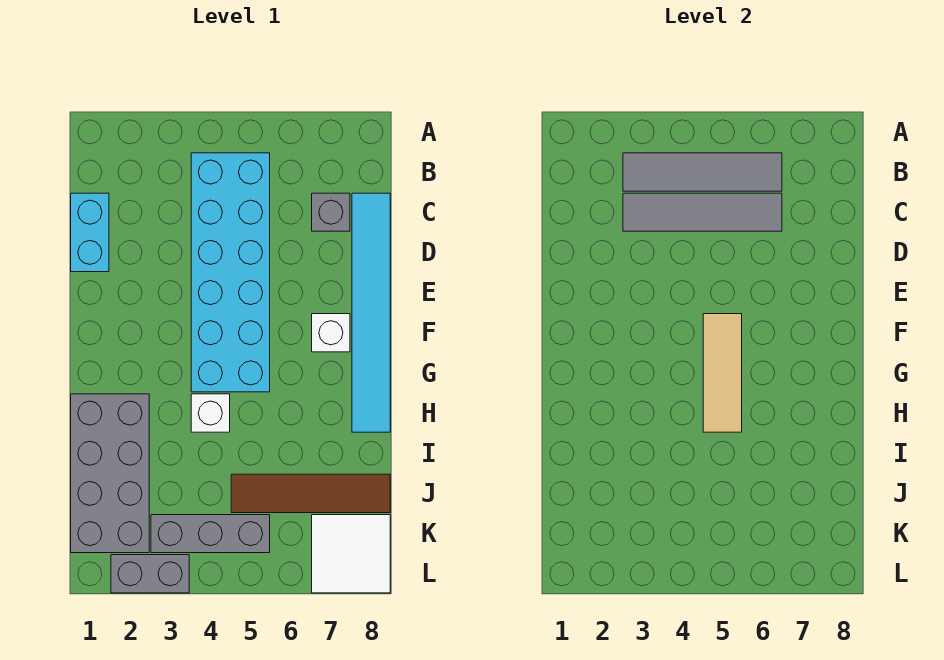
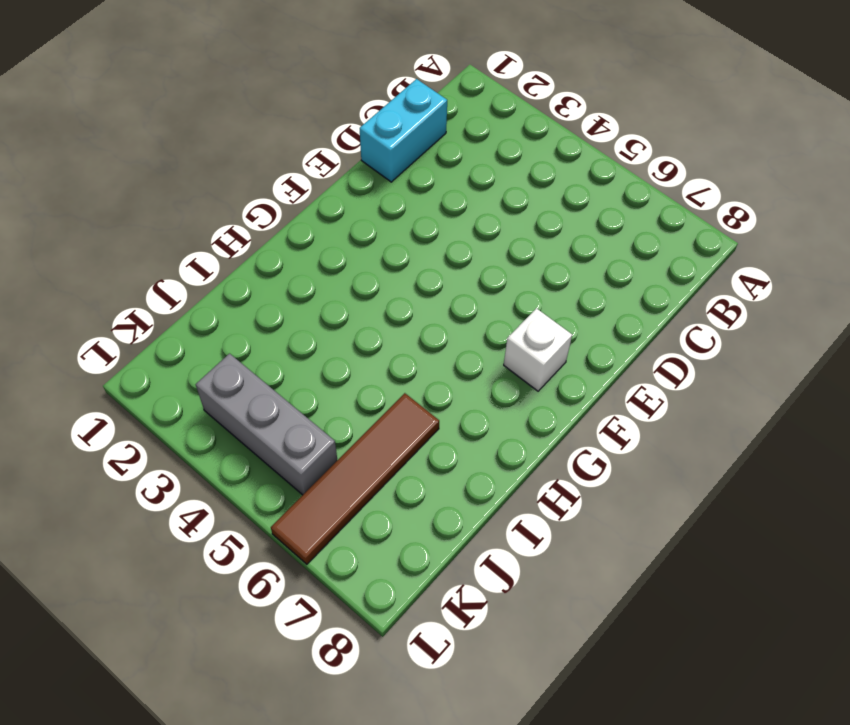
brown 1x4 tile [271,393,439,564] -> brown 1x4 tile turned to [231,474,390,513]
none -> cyan 2x6 brick [191,153,270,392]
none -> grey 1x1 brick [312,193,350,231]
none -> cyan 1x6 tile [352,193,390,432]

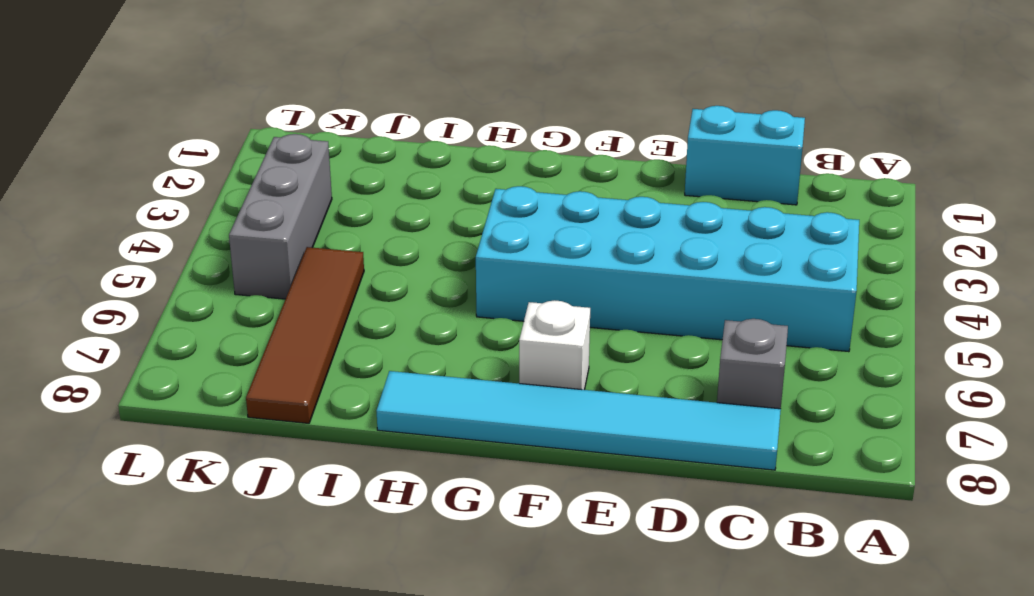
none -> grey 2x4 brick [71,394,149,553]
none -> white 1x1 brick [191,394,230,432]
none -> white 2x2 tile [312,515,390,593]

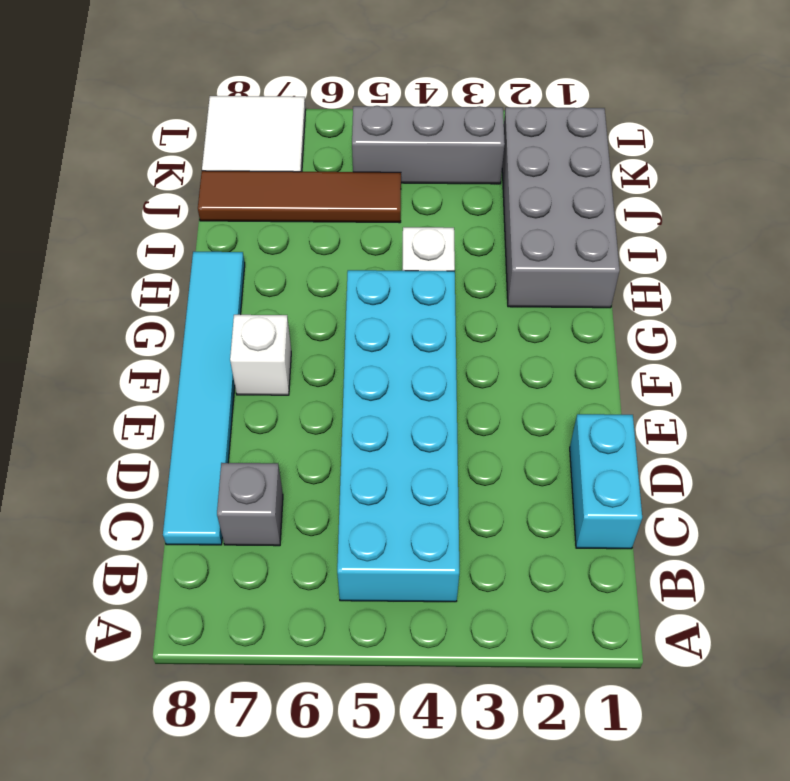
none -> grey 1x2 brick [111,555,189,593]
none -> grey 1x4 tile [623,153,782,191]
none -> grey 1x4 tile [623,193,782,231]

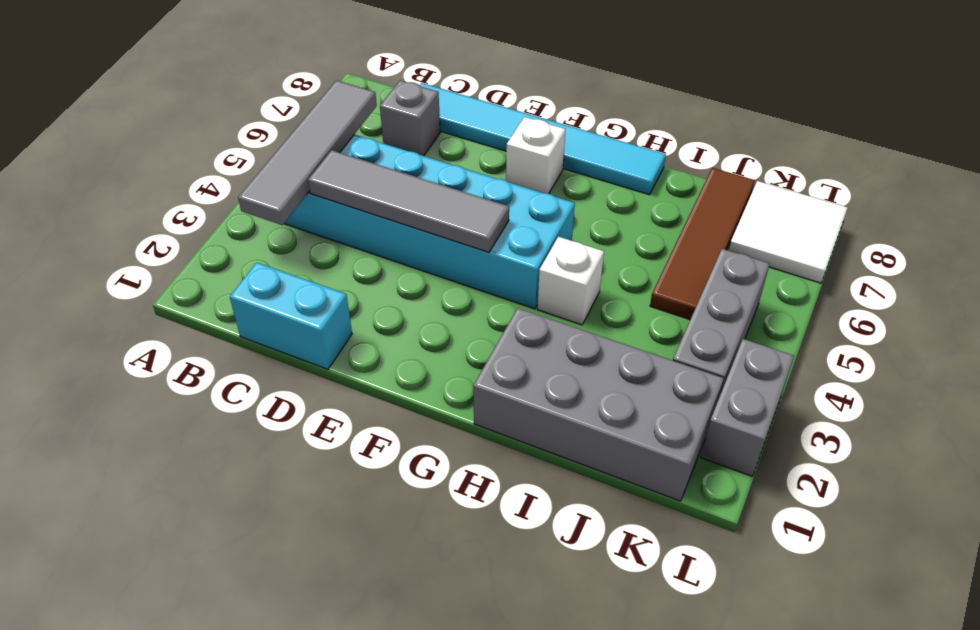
grey 1x4 tile [308,150,509,252] -> grey 1x4 tile turned to [623,193,782,231]
none -> tan 1x3 tile [703,314,742,432]

